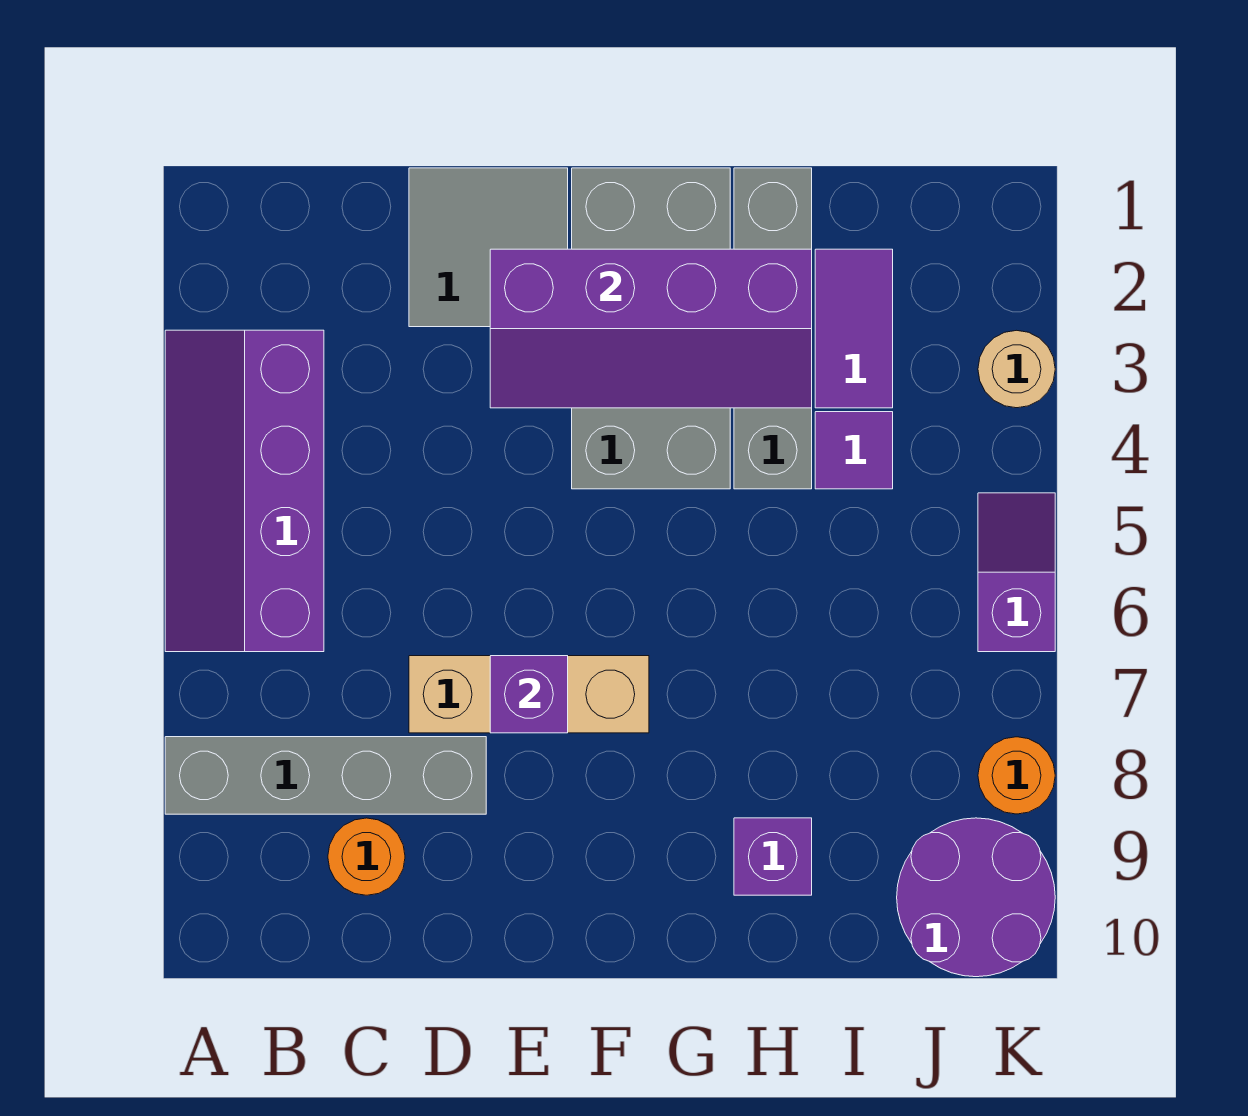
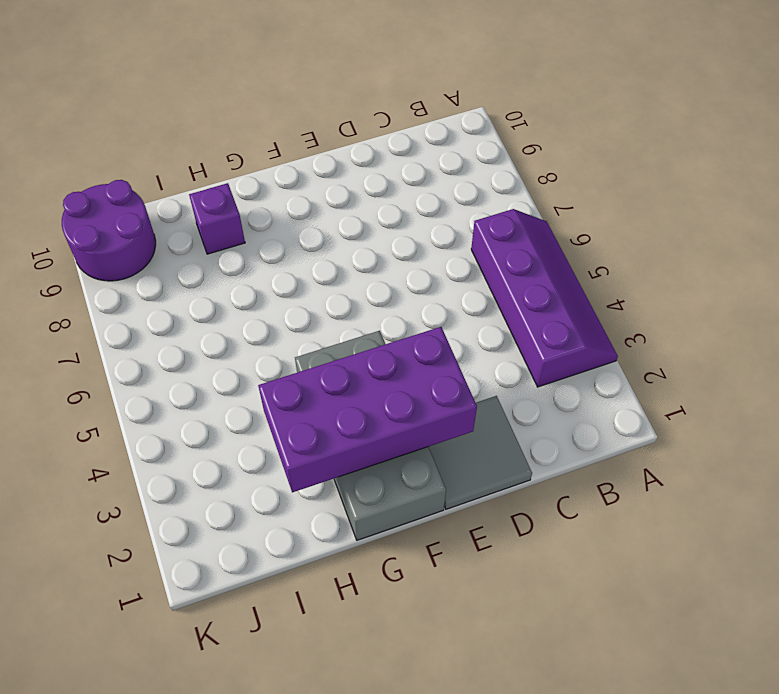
purple 2x4 brick [258,327,477,492] -> purple 2x4 slope [490,249,812,408]
none -> grey 1x4 brick [165,737,486,814]
none -> orange 1x1 round brick [328,818,405,895]
none -> tan 1x3 brick [409,656,649,733]

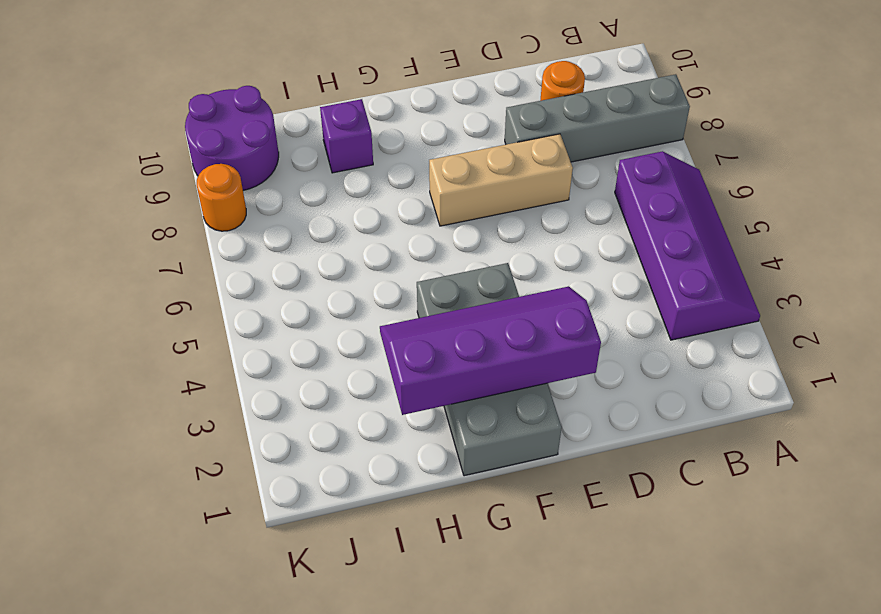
none -> grey 2x2 tile [409,168,568,327]
none -> grey 1x4 brick [734,168,812,489]
none -> purple 1x2 tile [815,249,893,408]

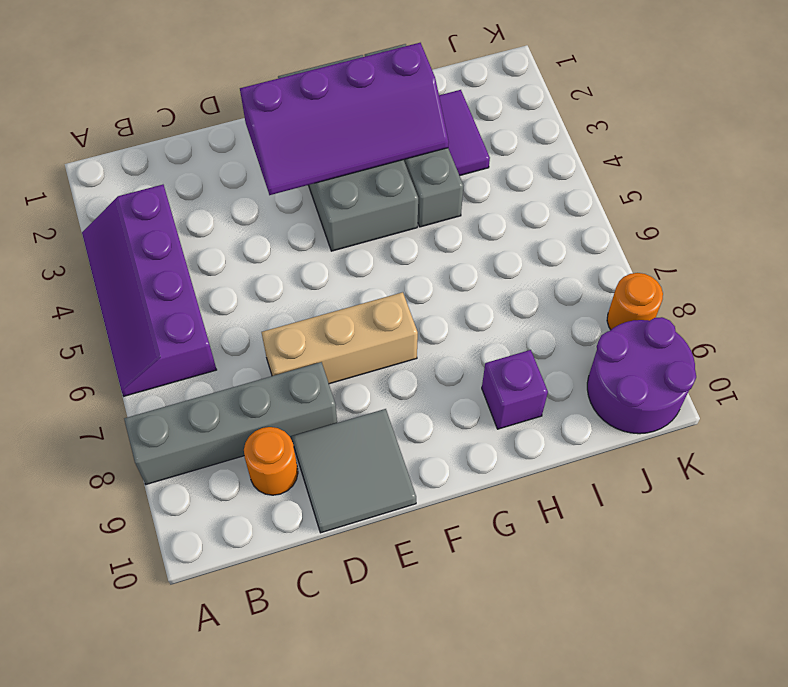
grey 2x2 tile [292,409,416,533] -> grey 2x2 tile moved to [409,168,568,327]
none -> purple 1x1 tile [815,412,893,489]
none -> tan 1x1 round brick [978,330,1055,408]
none -> purple 1x2 slope [978,493,1055,652]

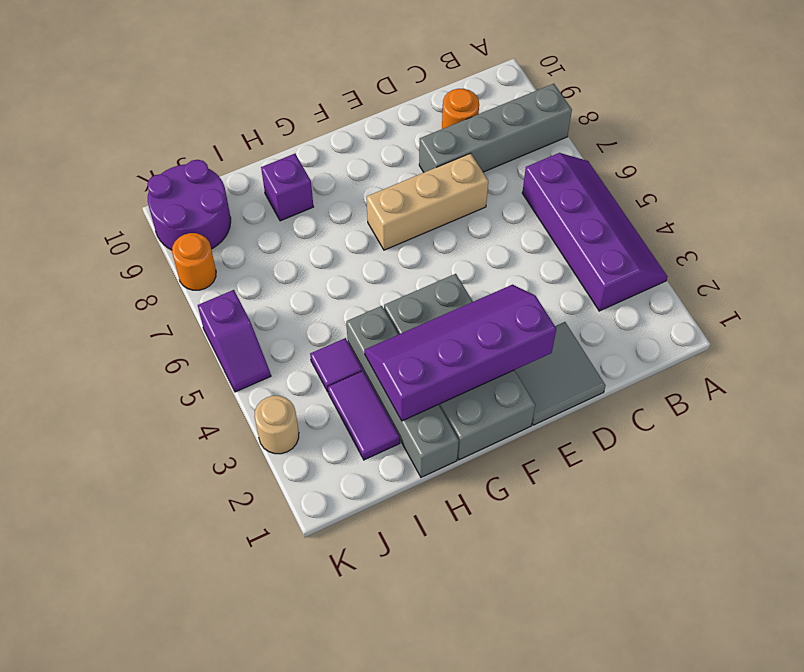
none -> purple 1x1 brick [490,656,568,733]

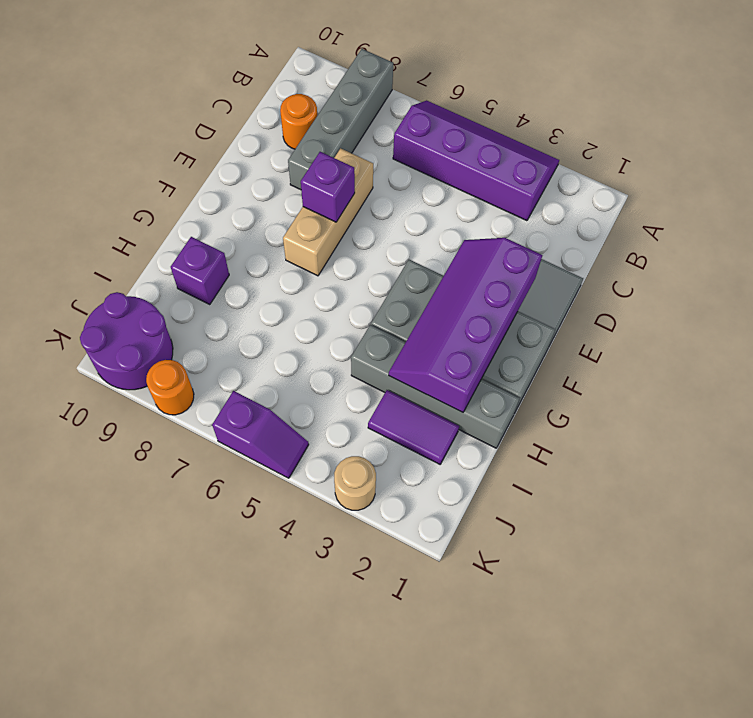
none -> purple 1x1 tile [815,412,893,489]

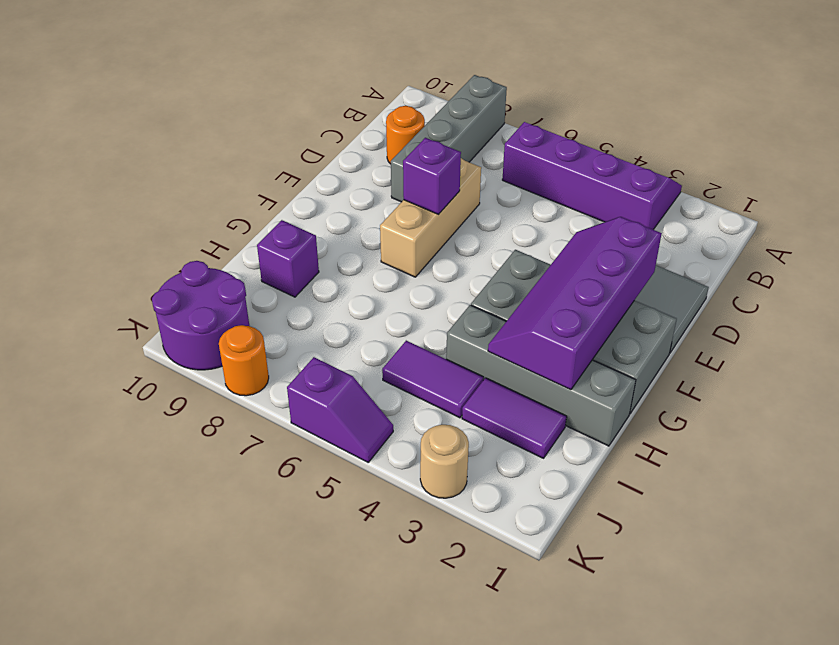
purple 1x2 tile [382,341,483,418] -> purple 1x1 tile [815,412,893,489]

